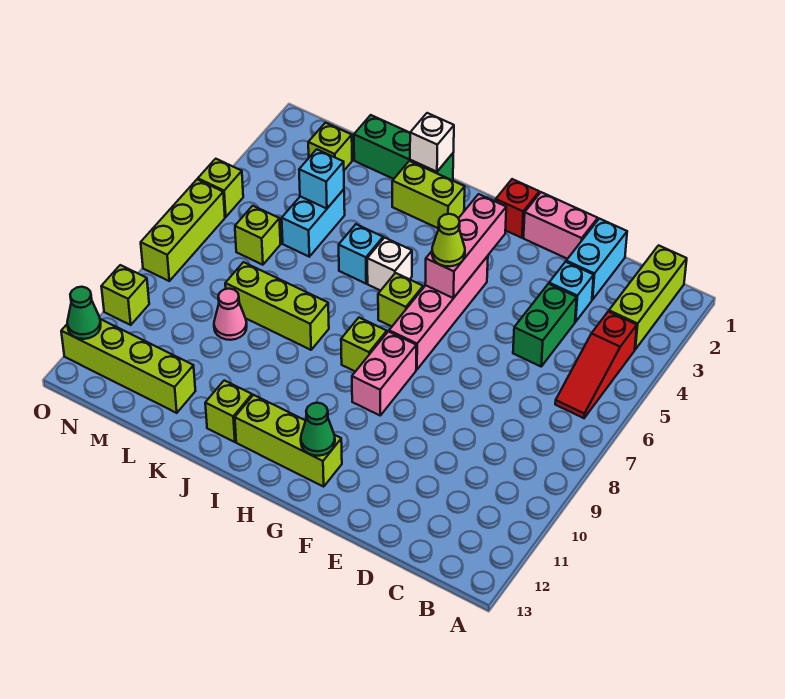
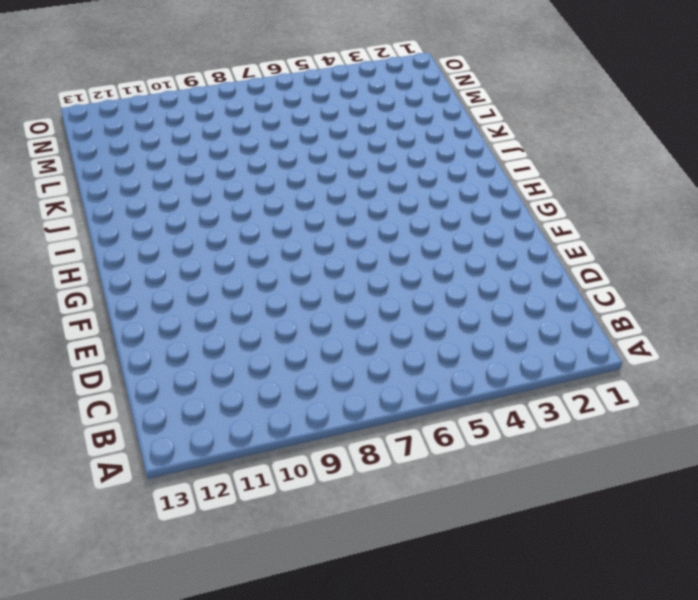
none -> lime 1x3 brick [609,245,687,349]
none -> red 1x3 slope [555,311,637,418]
none -> cyan 1x2 brick [566,219,627,300]
none -> cyan 1x1 brick [549,262,594,322]

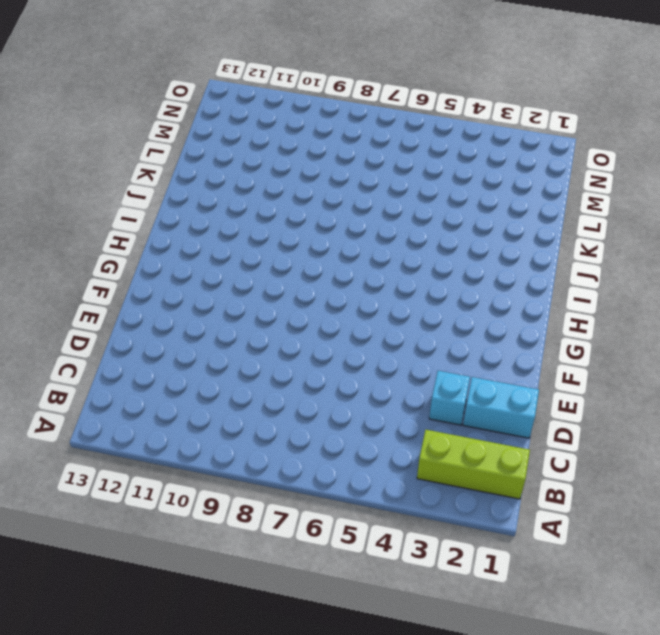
none -> red 1x3 slope [555,311,637,418]
none -> green 1x2 brick [513,284,577,366]
none -> pink 1x2 brick [523,192,598,259]
none -> red 1x1 brick [496,179,539,238]

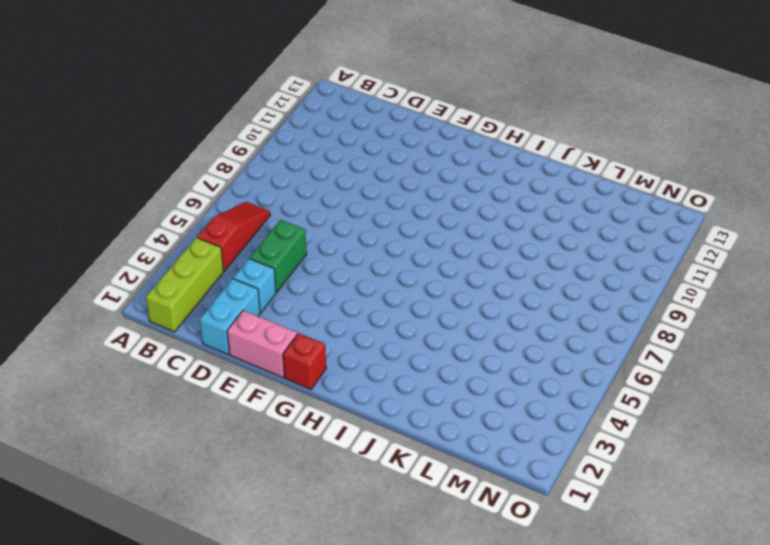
none -> pink 1x4 brick [389,256,488,370]
none -> pink 1x2 brick [352,331,416,415]
none -> lime 1x3 brick [235,395,342,487]
none -> lime 1x1 brick [378,273,423,326]

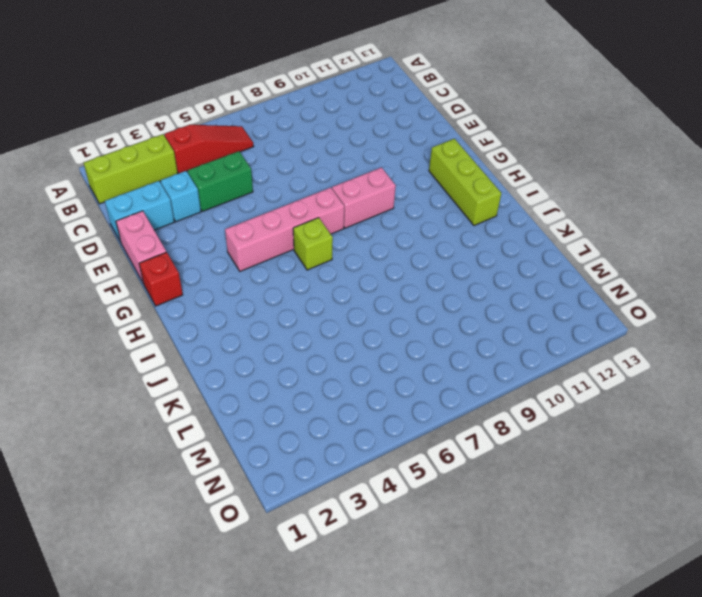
none -> lime 1x1 brick [341,318,387,372]
none -> lime 1x2 brick [392,161,465,229]
none -> white 1x1 brick [367,238,412,291]
none -> green 1x3 brick [354,115,453,180]

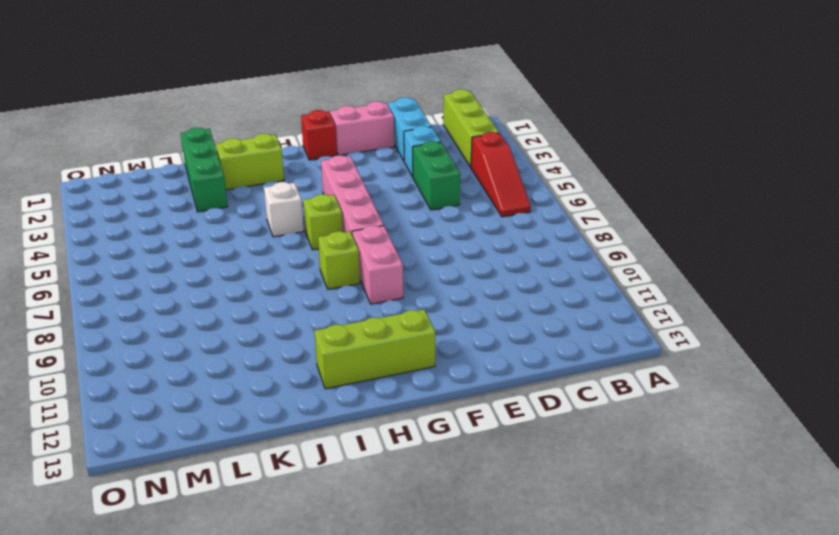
green 1x3 brick [181,128,228,212] -> green 1x3 brick turned to [354,115,453,180]
none -> cyan 1x1 brick [339,224,383,284]
none -> lime 1x3 brick [225,262,329,350]
none -> lime 1x1 brick [205,380,252,442]
none -> cyan 1x2 brick [282,189,345,257]

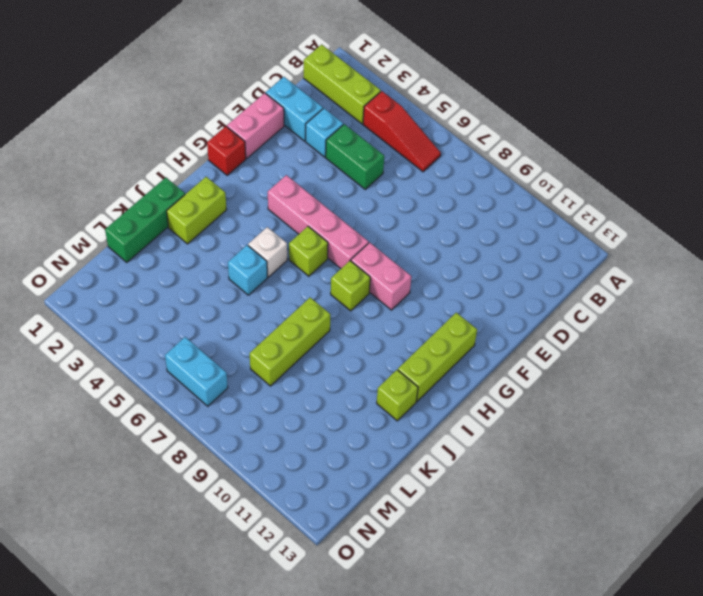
cyan 1x2 brick [165,337,228,406] -> cyan 1x2 brick moved to [282,189,345,257]
none -> pink 1x1 cone [214,289,247,340]
none -> lime 1x4 brick [61,319,195,413]
none -> lime 1x1 brick [308,123,352,170]
none -> lime 1x1 brick [235,206,280,265]

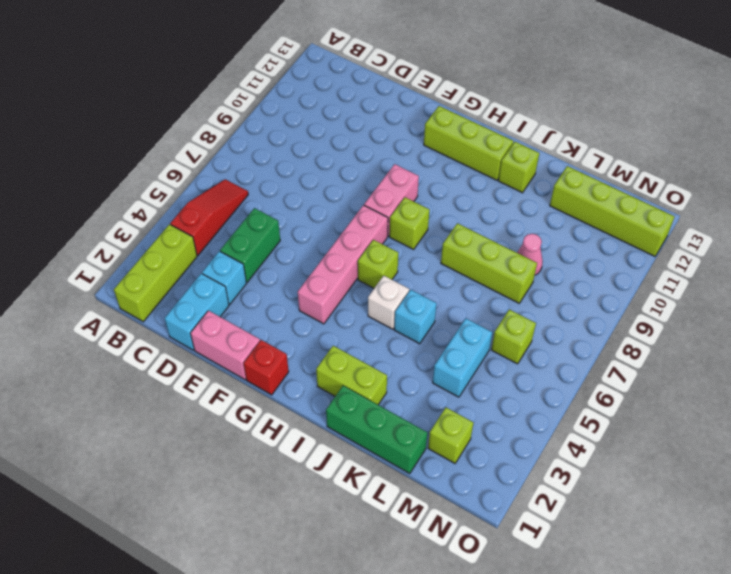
none -> lime 1x1 brick [198,159,243,217]
none -> lime 1x3 brick [141,180,225,281]
none -> lime 1x1 brick [101,265,149,325]
none -> pink 1x3 brick [425,194,506,298]

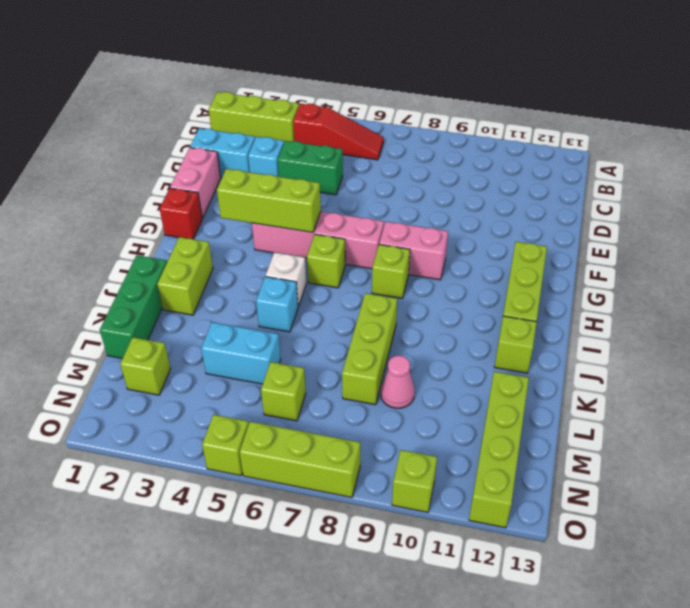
lime 1x3 brick [217,169,321,232] -> pink 1x3 brick [425,194,506,298]
none -> green 1x1 cone [301,403,335,456]
none -> white 1x1 brick [410,113,454,172]
none -> cyan 1x1 brick [299,149,344,209]
none -> green 1x1 cone [67,287,101,339]

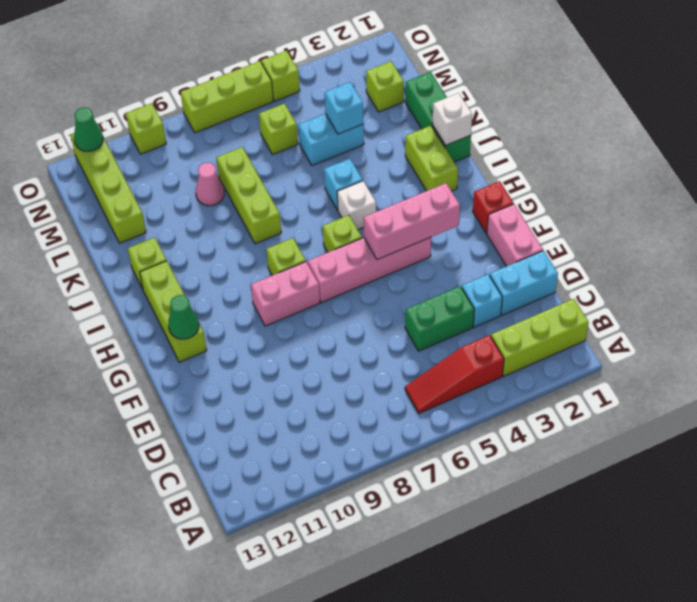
none -> lime 1x1 cone [432,214,465,266]

